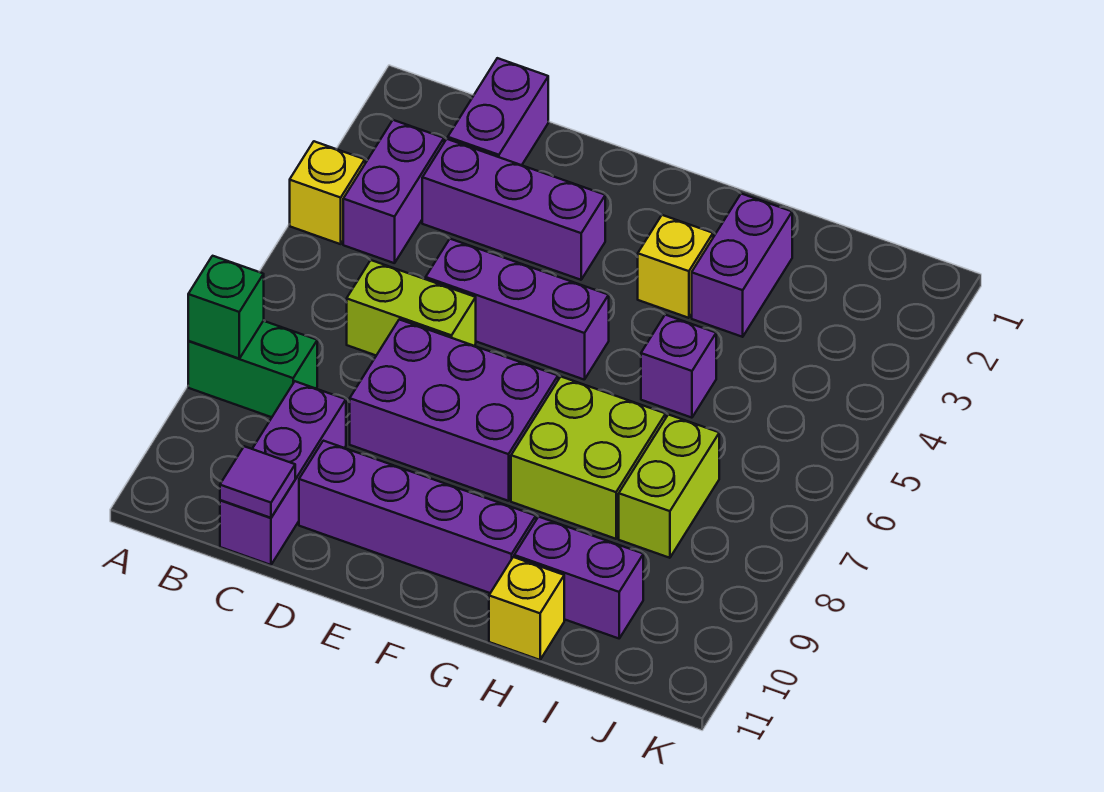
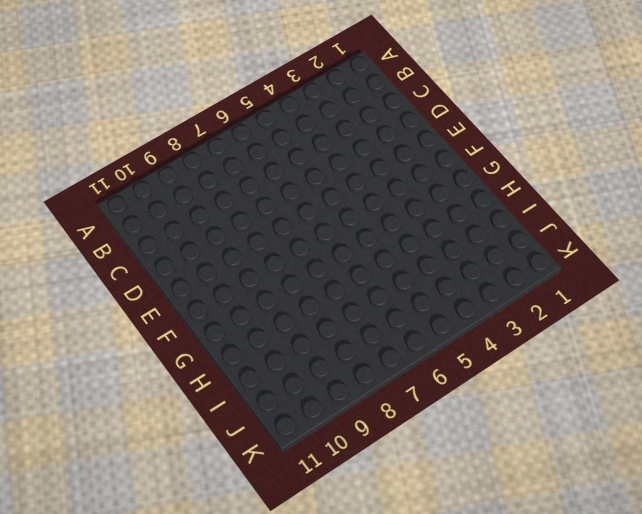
none -> yellow 1x1 brick [290,141,365,244]
none -> green 1x2 brick [188,321,317,417]
none -> purple 1x2 brick [343,120,444,263]

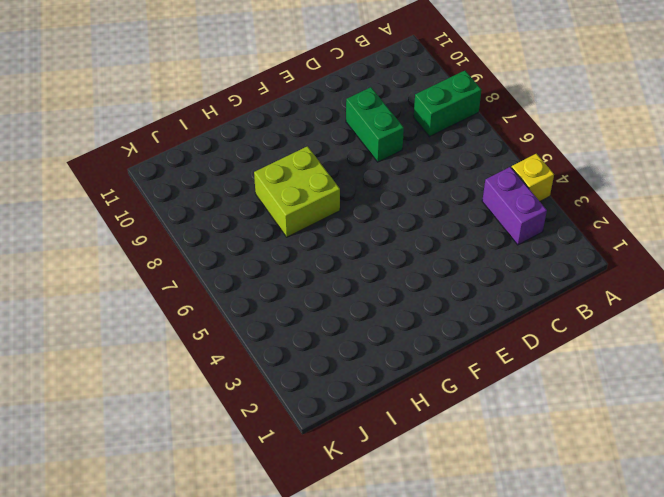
green 1x2 brick [346,87,404,162] -> purple 2x3 brick [350,319,558,501]
none -> purple 1x2 brick [448,58,548,165]
none -> purple 1x3 brick [422,139,605,280]
none -> lime 1x2 brick [347,260,476,355]

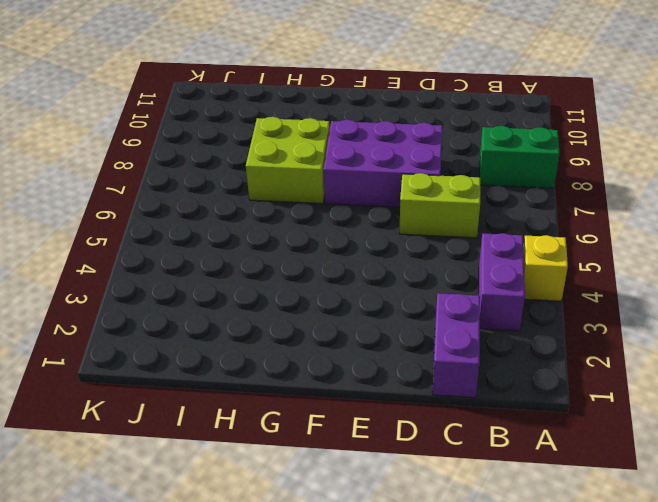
none -> purple 1x3 brick [422,139,605,280]
none -> purple 1x3 brick [220,381,346,565]
none -> purple 1x3 brick [426,239,609,380]

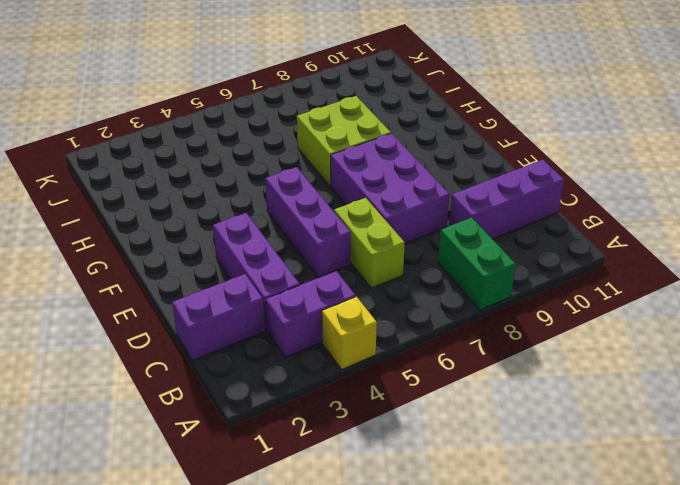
none -> purple 1x4 brick [299,441,536,593]
none -> yellow 1x1 brick [638,215,713,318]
none -> purple 1x2 brick [692,194,792,337]

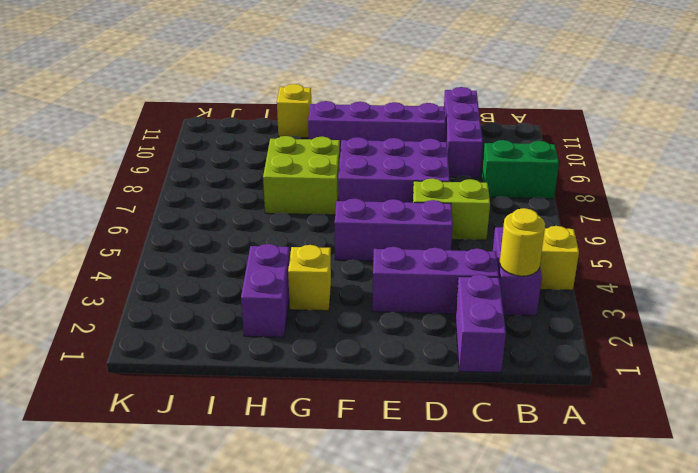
yellow 1x1 round brick [500,208,545,276] -> none
none -> purple 1x1 brick [641,315,716,418]
none -> purple 1x2 brick [514,517,643,638]
none -> lime 1x2 brick [619,414,719,558]

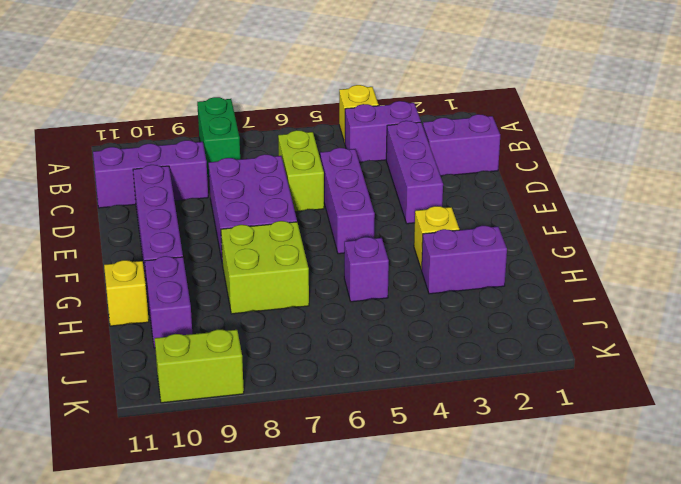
lime 1x2 brick [155,329,244,403] -> lime 1x2 brick moved to [619,414,719,558]
none -> green 1x1 brick [188,256,264,358]
none -> purple 1x1 tile [220,446,295,518]

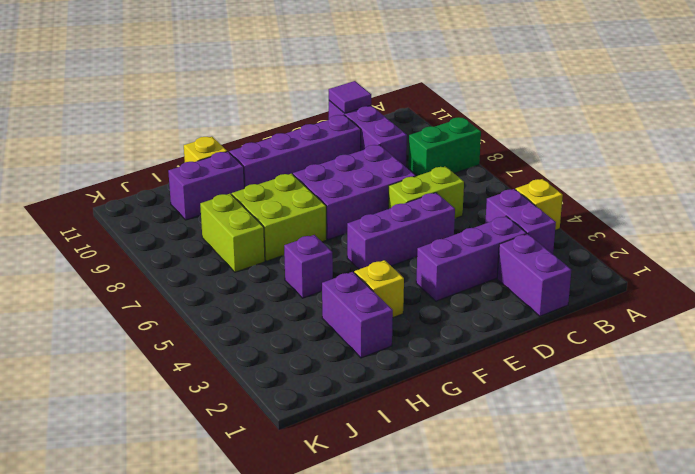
none -> green 1x1 brick [188,256,264,358]

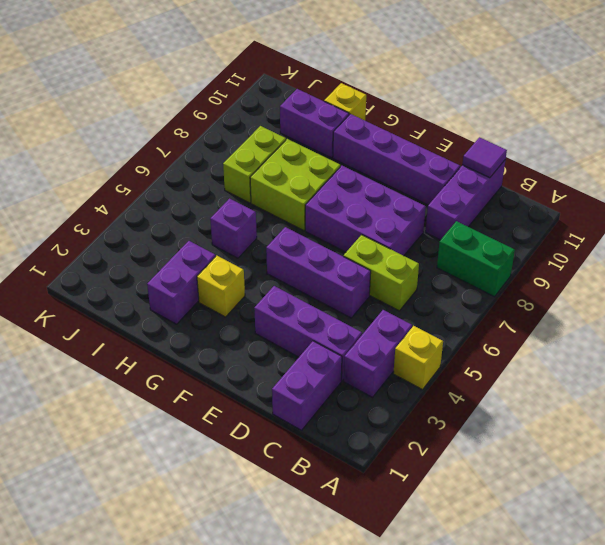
none -> green 1x1 brick [188,256,264,358]

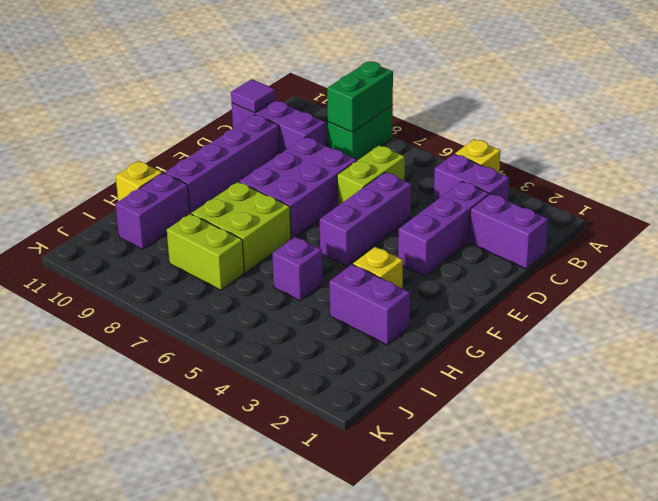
green 1x2 brick [327,62,393,132] -> green 1x1 brick [188,256,264,358]

